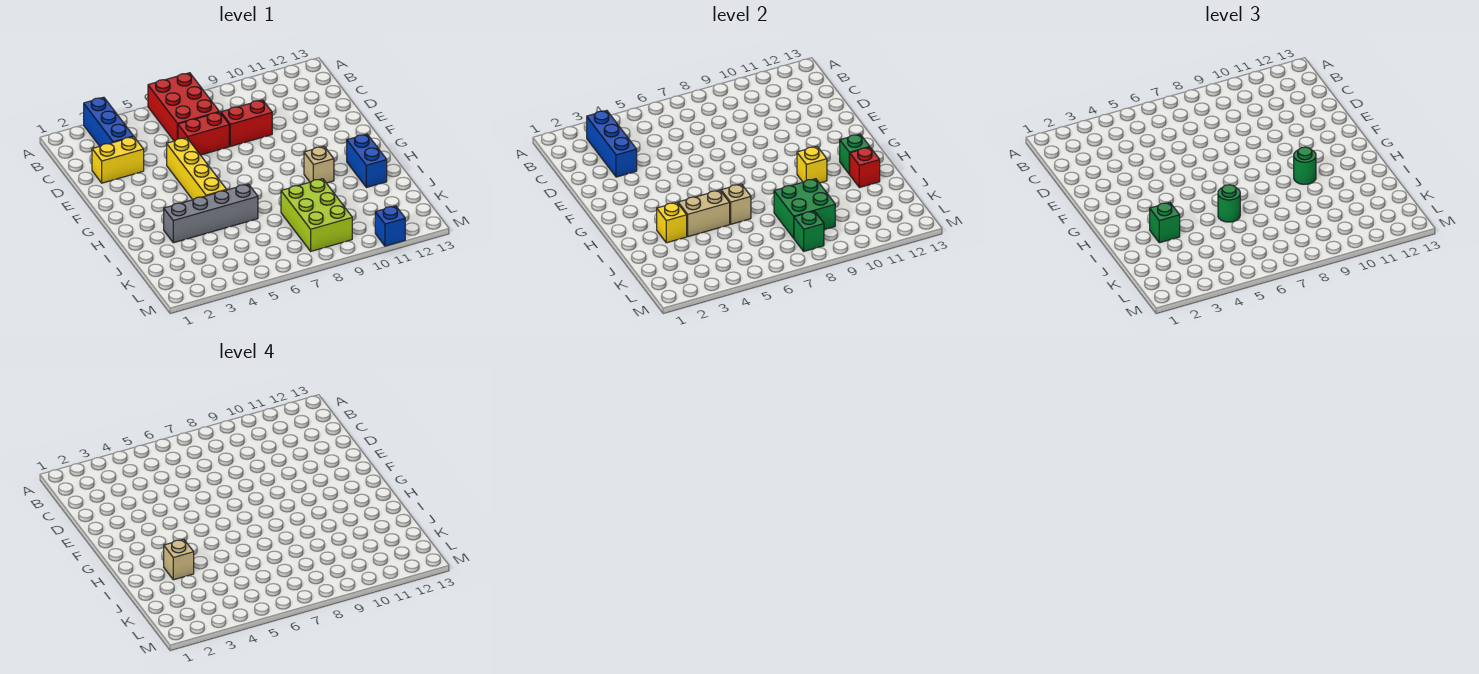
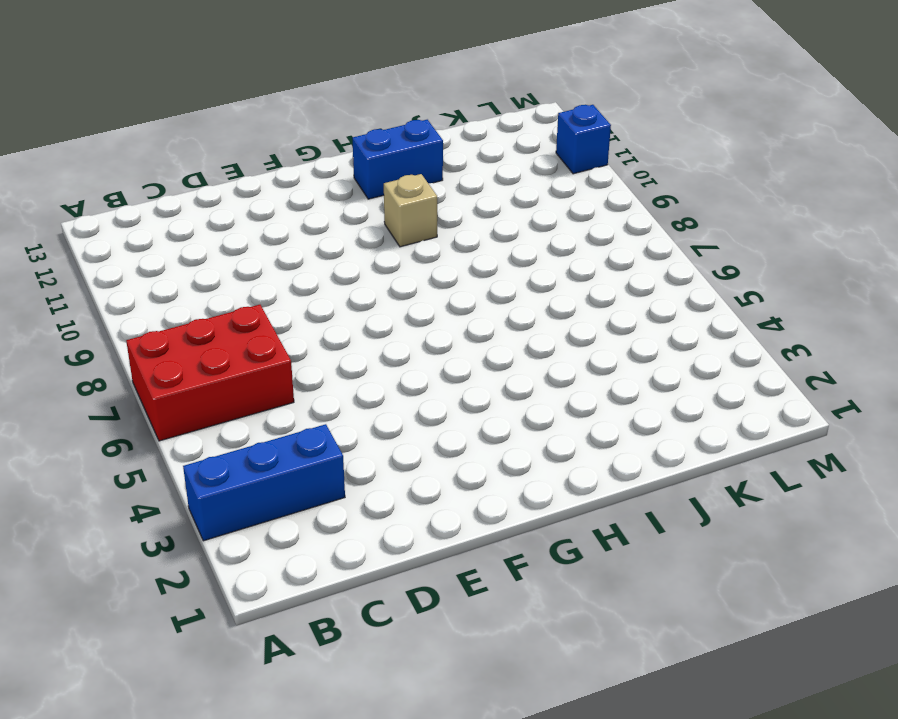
none -> yellow 1x2 brick [92,137,144,183]
none -> red 1x2 brick [178,112,229,155]
none -> red 1x2 brick [221,100,272,146]

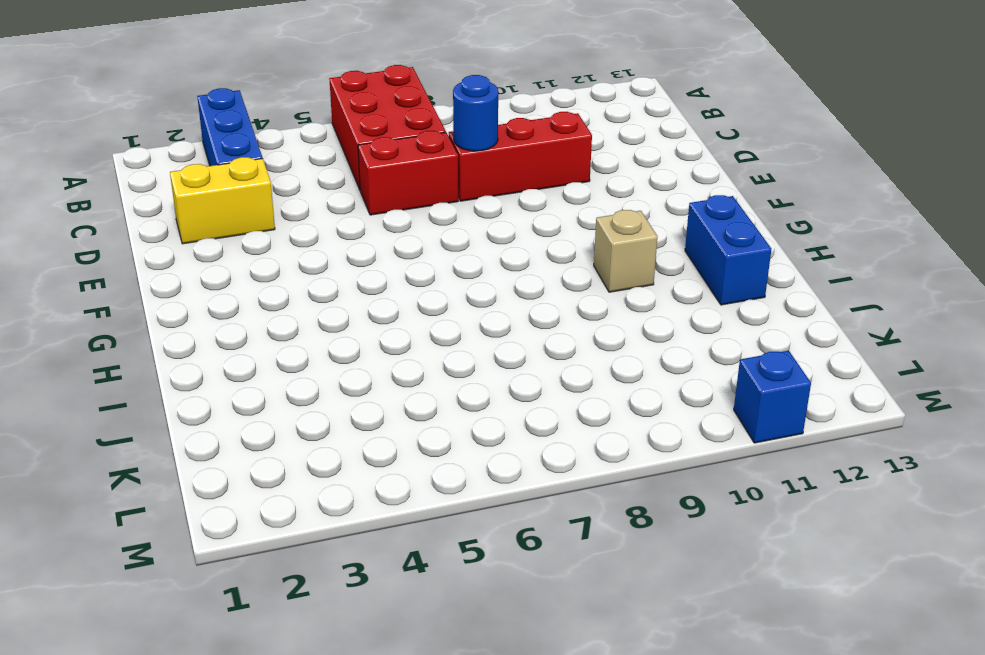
red 1x3 brick [449,112,592,201] -> red 1x2 brick [221,100,272,146]
blue 1x1 round brick [453,75,498,151] -> none
none -> yellow 1x4 brick [167,138,227,200]
none -> grey 1x4 brick [164,184,258,243]
none -> lime 2x3 brick [281,179,352,251]

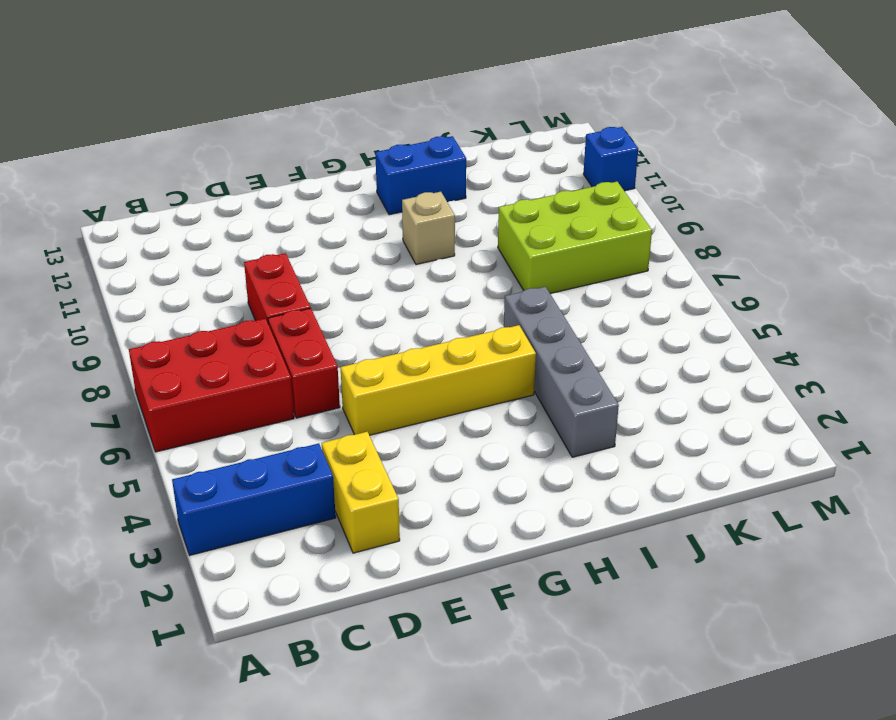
none -> blue 1x3 brick [587,110,637,177]
none -> yellow 1x1 brick [797,146,827,183]
none -> green 1x1 brick [840,134,870,174]

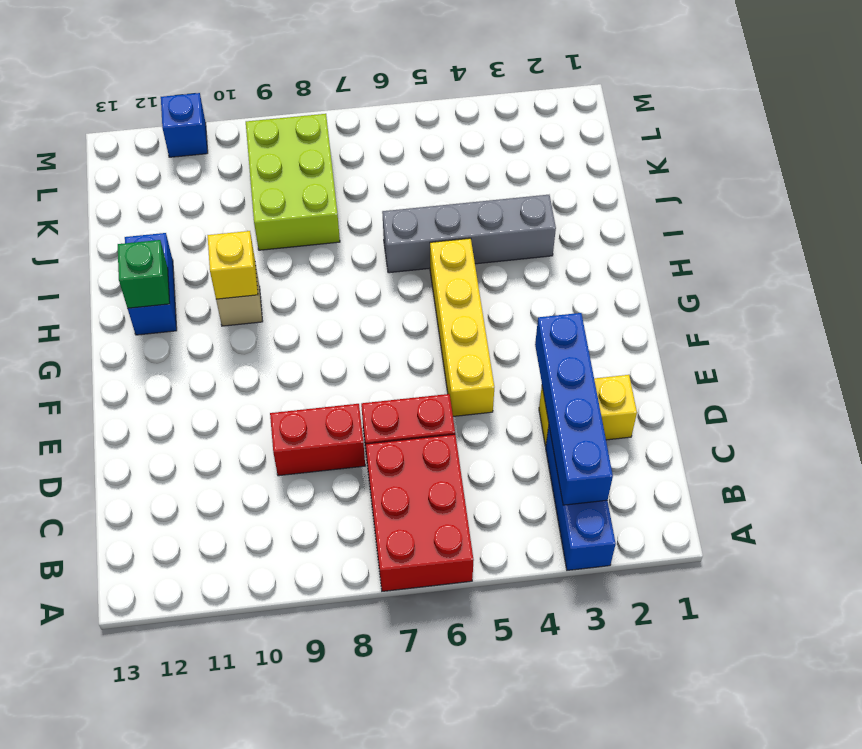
blue 1x4 brick [535,313,613,505] -> blue 1x3 brick [587,110,637,177]
none -> yellow 1x1 brick [657,202,687,243]
none -> tan 1x2 brick [678,190,730,237]
none -> tan 1x1 brick [721,184,751,224]

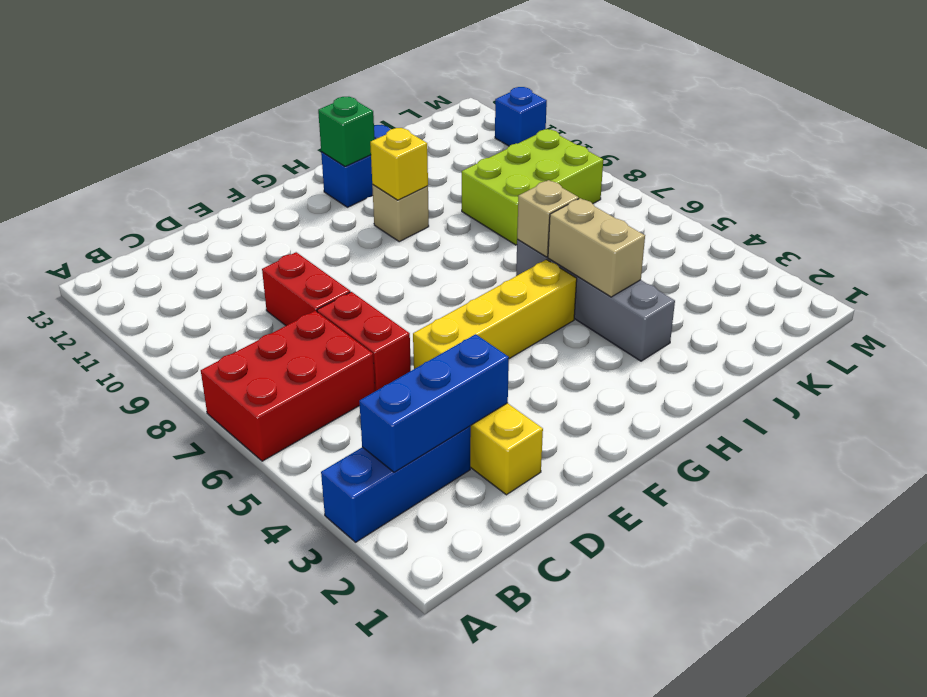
none -> yellow 1x1 brick [657,202,687,243]
none -> red 1x1 brick [850,147,880,188]
none -> green 2x2 brick [774,179,835,238]

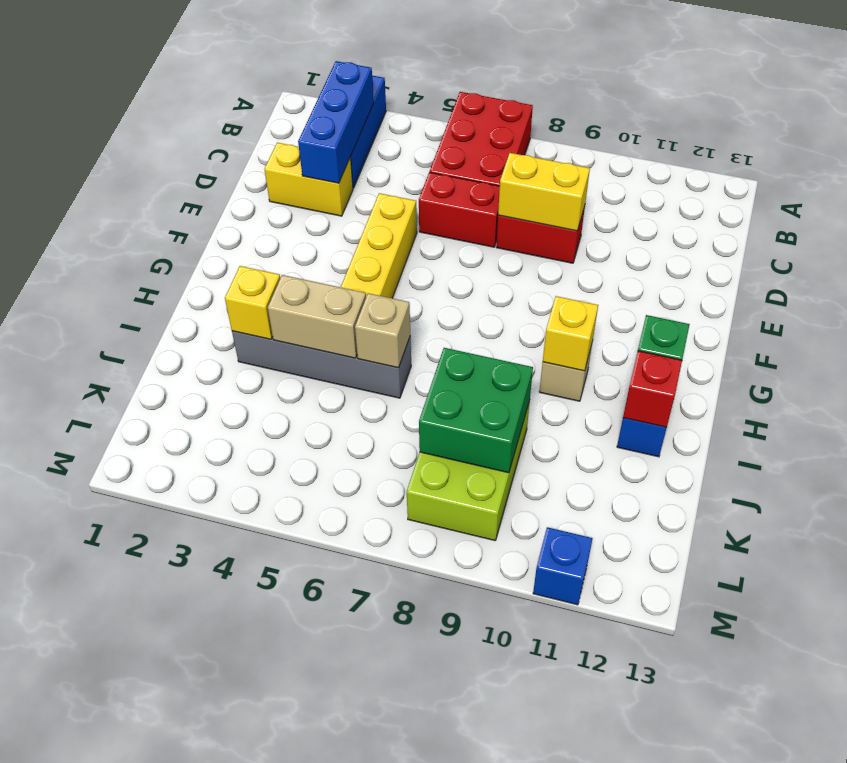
yellow 1x2 brick [498,153,590,231] -> none
none -> green 1x1 brick [794,211,824,251]
none -> green 1x1 round brick [1294,147,1316,184]
none -> green 1x1 brick [1150,202,1180,243]

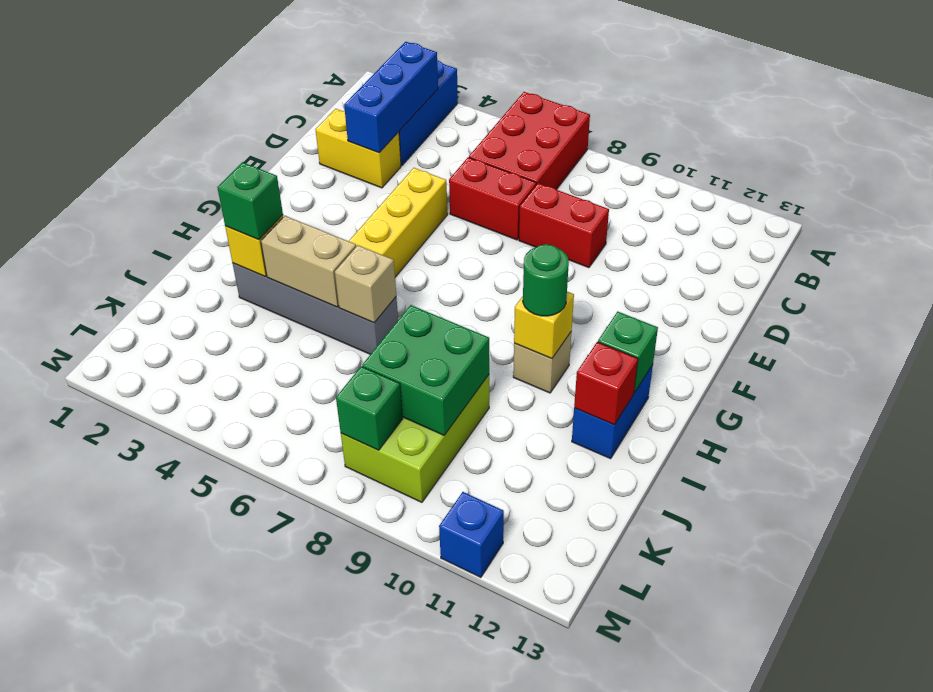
none -> green 1x1 round brick [1218,185,1240,222]
none -> tan 1x1 brick [164,539,194,580]

